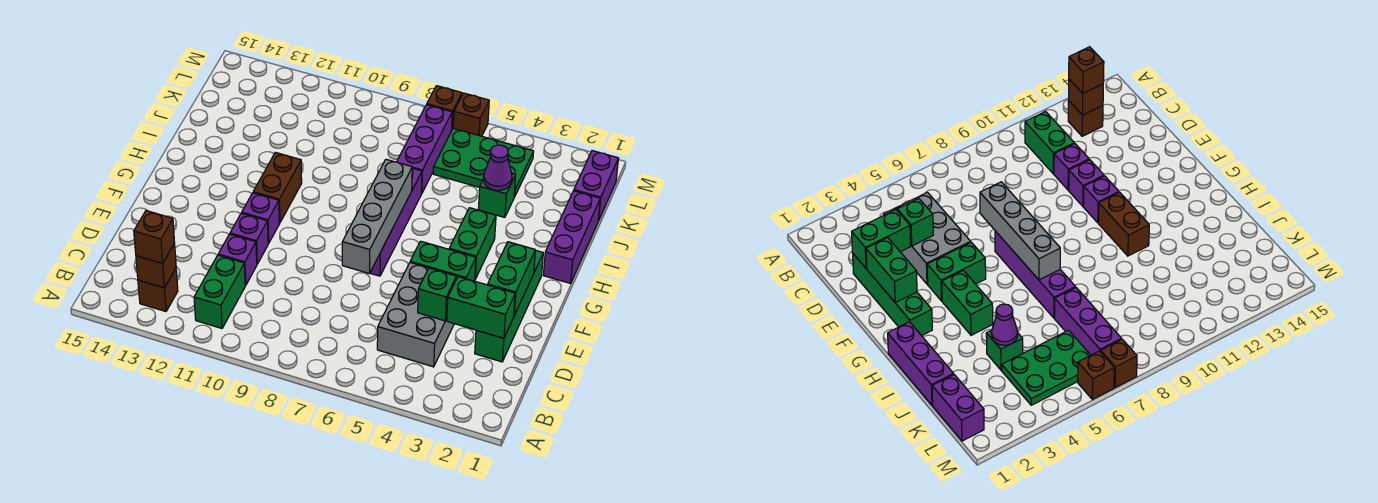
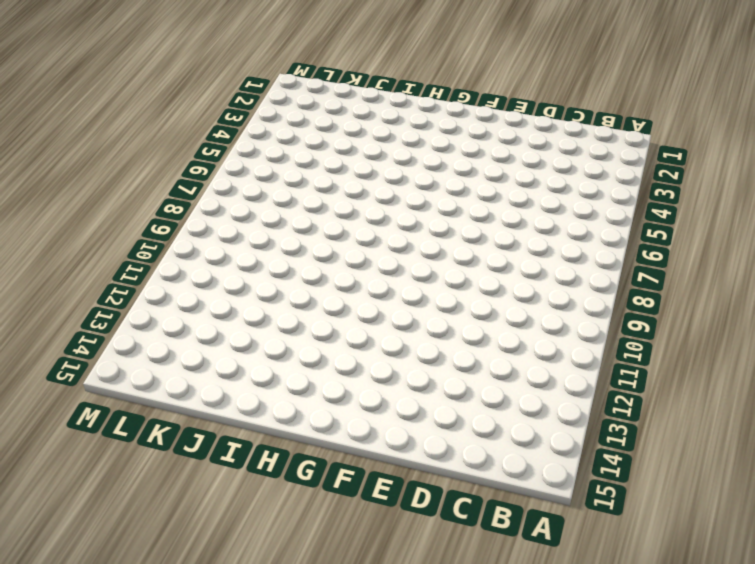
none -> green 1x2 brick [194,255,245,328]
none -> brown 1x1 brick [138,269,178,311]
none -> grey 2x3 brick [377,263,458,367]

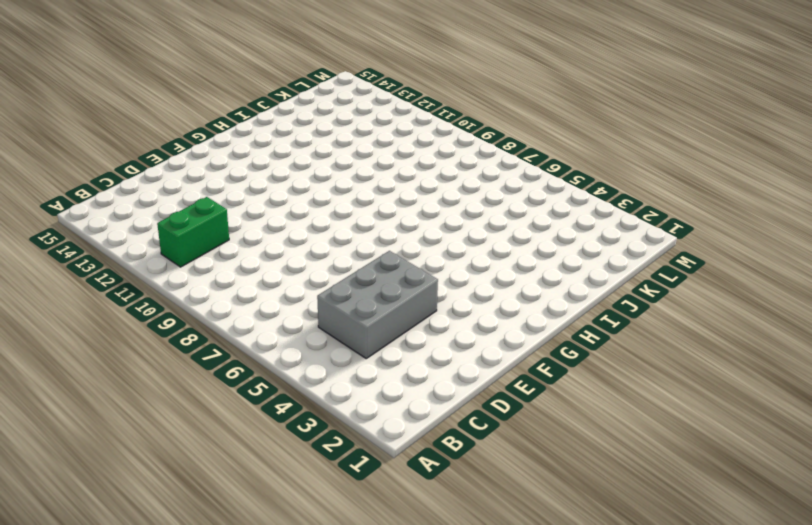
none -> brown 1x1 brick [138,269,178,311]
none -> green 1x4 brick [475,250,543,362]
none -> purple 1x1 brick [218,234,257,285]

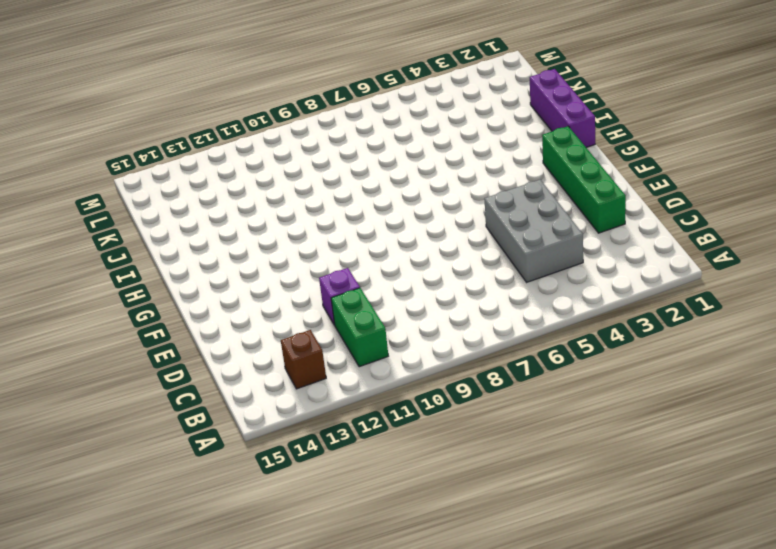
none -> purple 1x1 brick [230,213,269,264]
none -> green 1x2 brick [410,241,476,281]
none -> purple 1x4 brick [370,168,422,276]

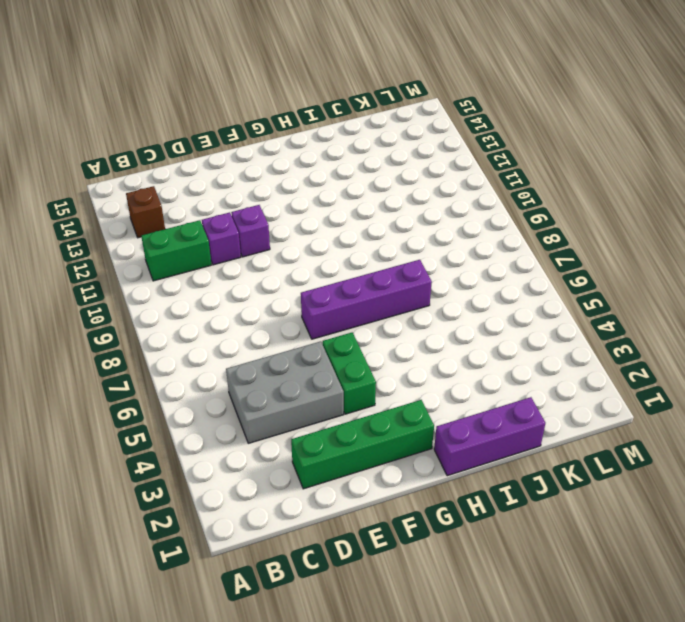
none -> purple 1x1 brick [242,193,279,243]
none -> green 1x2 brick [449,208,496,279]
none -> brown 1x2 brick [253,152,302,223]

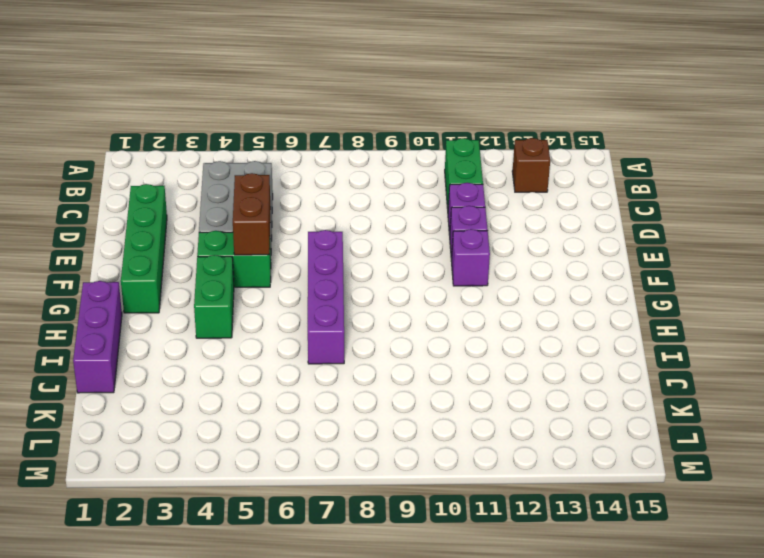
brown 1x2 brick [233,173,271,255] -> brown 1x2 brick moved to [253,152,302,223]
none -> green 1x1 brick [478,174,516,217]
none -> purple 1x3 brick [397,105,452,194]
none -> purple 1x2 brick [574,151,618,221]

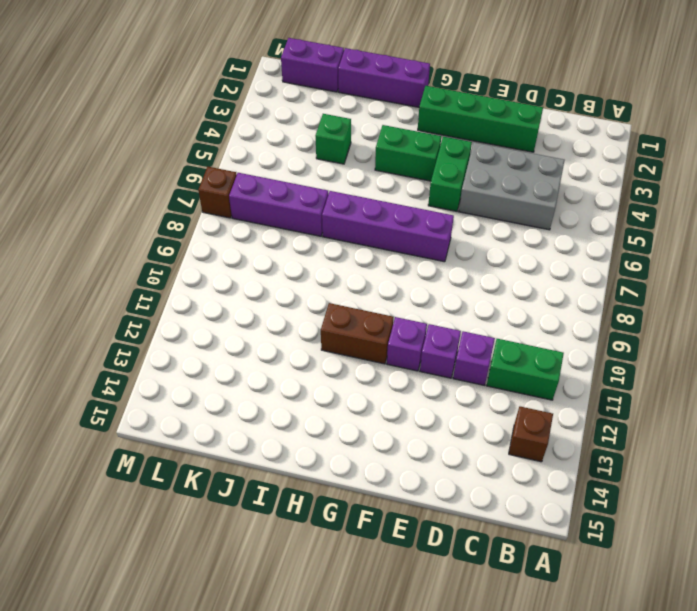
none -> green 2x3 plate [433,129,534,197]
none -> brown 1x1 brick [453,93,489,136]
none -> brown 1x1 brick [136,244,176,288]

